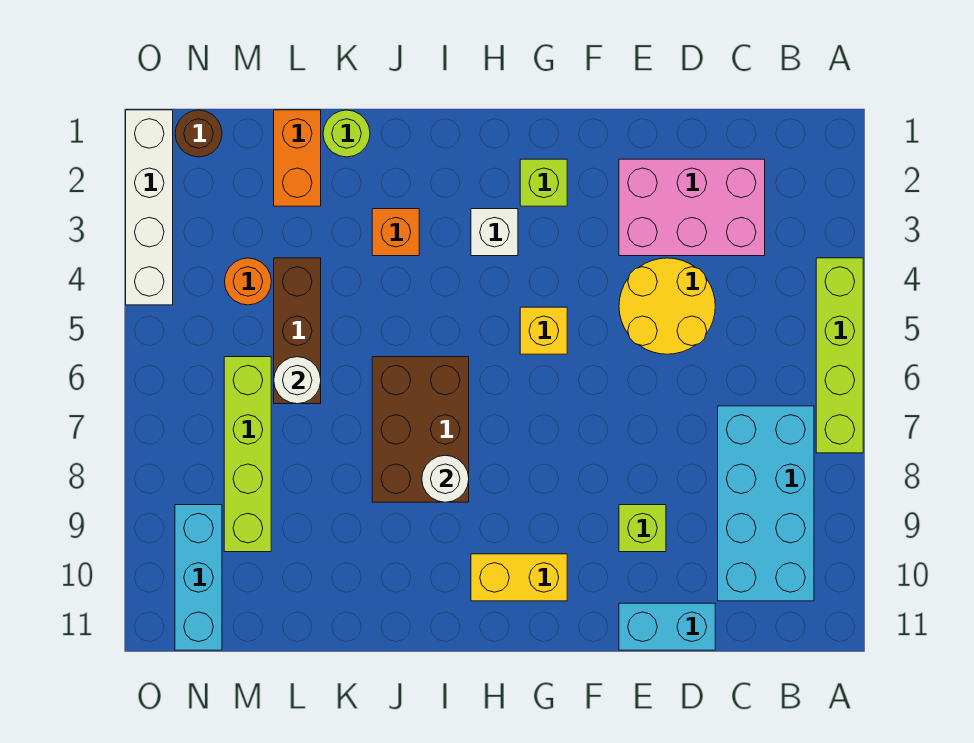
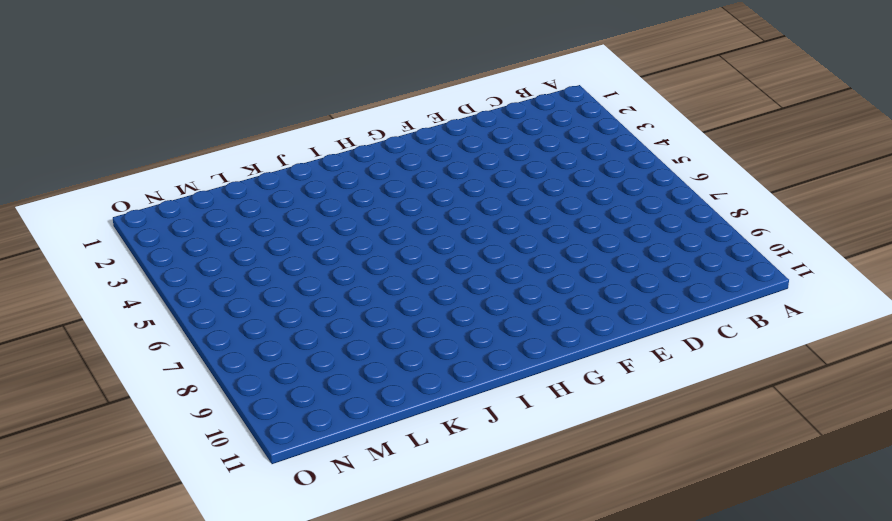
none -> lime 1x4 brick [816,258,863,453]
none -> cyan 2x4 brick [718,406,814,601]
none -> pink 2x3 brick [619,159,765,256]

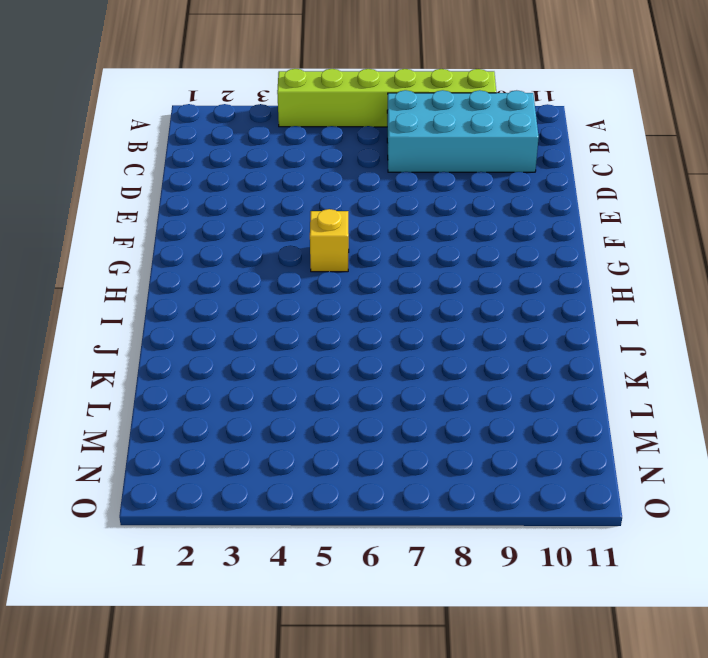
lime 1x6 brick [277,69,496,127] -> lime 1x4 brick [816,258,863,453]
none -> pink 2x3 brick [619,159,765,256]
none -> yellow 2x2 round brick [619,258,715,354]
none -> cyan 1x2 brick [619,603,715,650]

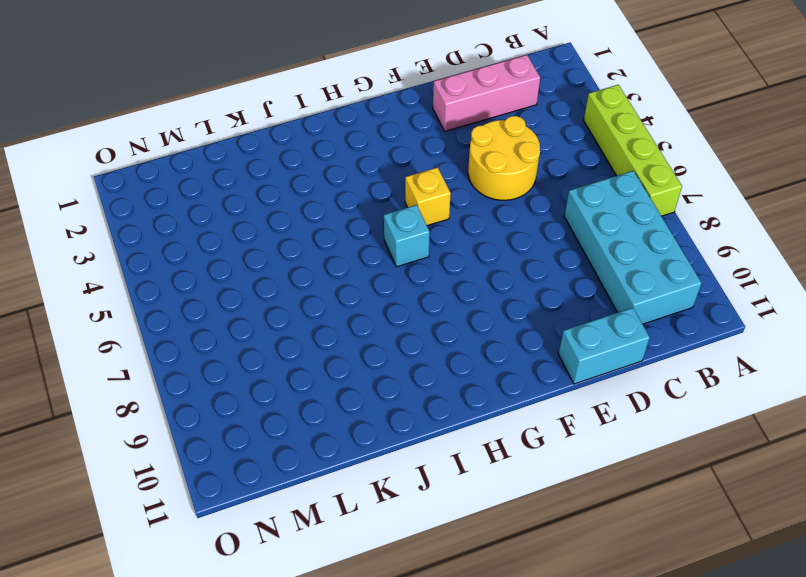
pink 1x3 brick [433,55,540,131] -> pink 2x3 brick [619,159,765,256]
cyan 1x1 brick [383,205,430,267] -> none
none -> lime 1x1 brick [619,505,666,552]
none -> lime 1x1 brick [520,159,567,206]
none -> yellow 1x2 brick [471,554,567,601]

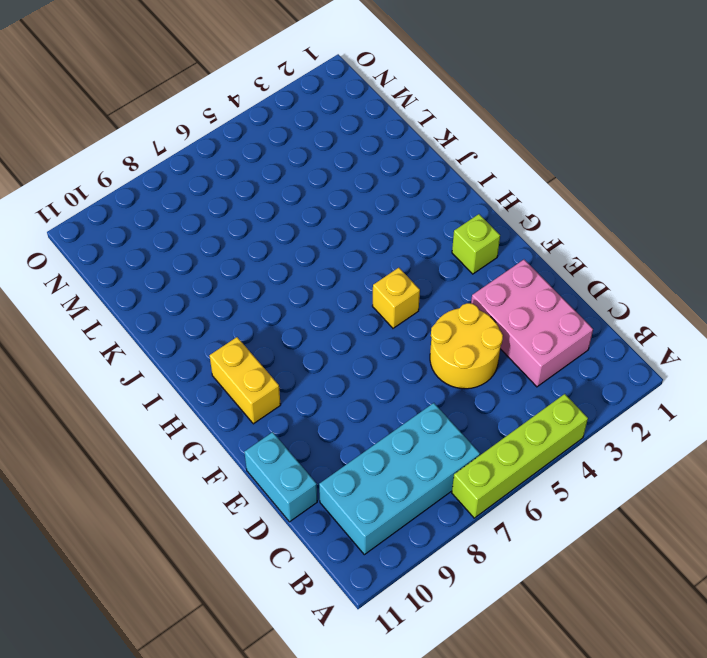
none -> lime 1x1 brick [619,505,666,552]
none -> white 1x1 brick [471,209,518,256]
none -> brown 2x3 brick [372,357,469,502]

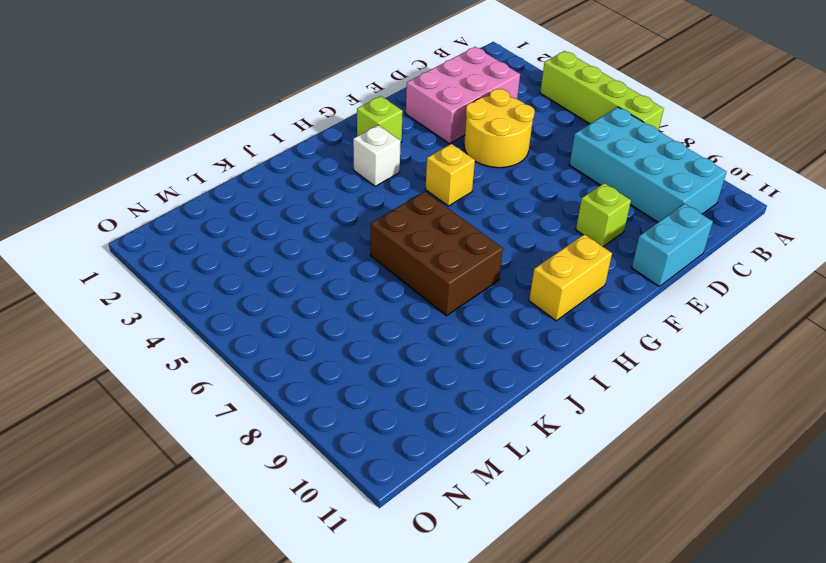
none -> orange 1x1 brick [372,209,419,256]
none -> lime 1x1 round brick [323,110,370,157]
none -> orange 1x2 brick [274,110,321,206]

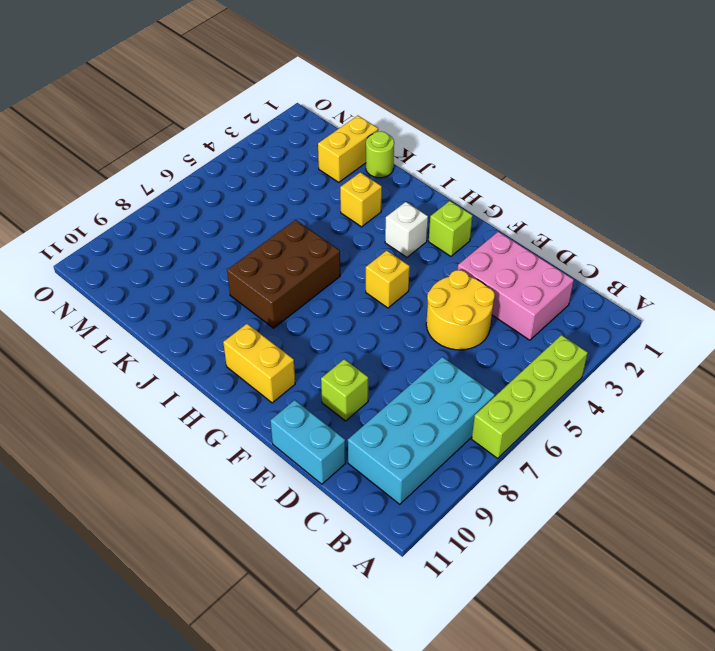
yellow 1x1 brick [340,172,382,227] -> orange 1x1 brick [372,209,419,256]
yellow 1x2 brick [318,116,378,182] -> orange 1x2 brick [274,110,321,206]
none -> brown 1x3 brick [274,258,321,404]
none -> orange 1x1 round brick [225,258,271,305]
none -> lime 1x4 brick [224,357,271,552]

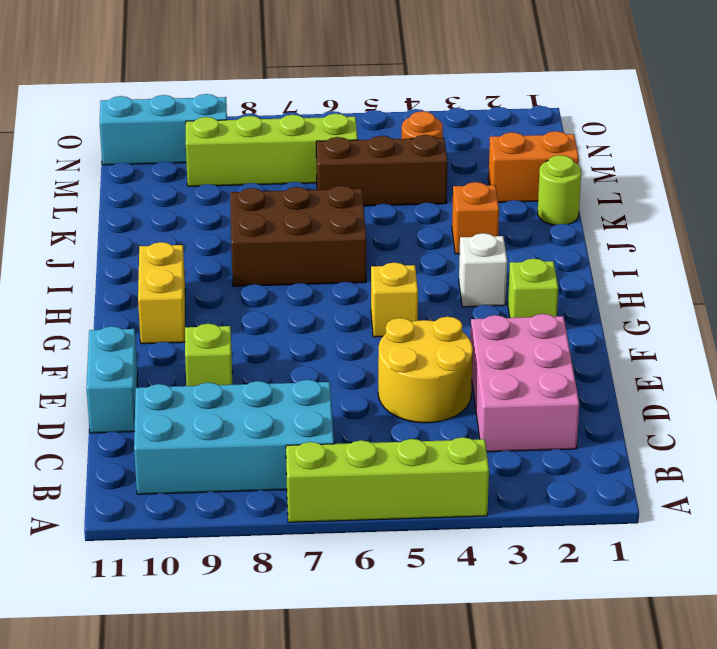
none -> brown 1x1 round brick [175,110,222,157]
none -> white 1x4 brick [126,110,173,305]
none -> white 1x1 round brick [422,455,469,502]

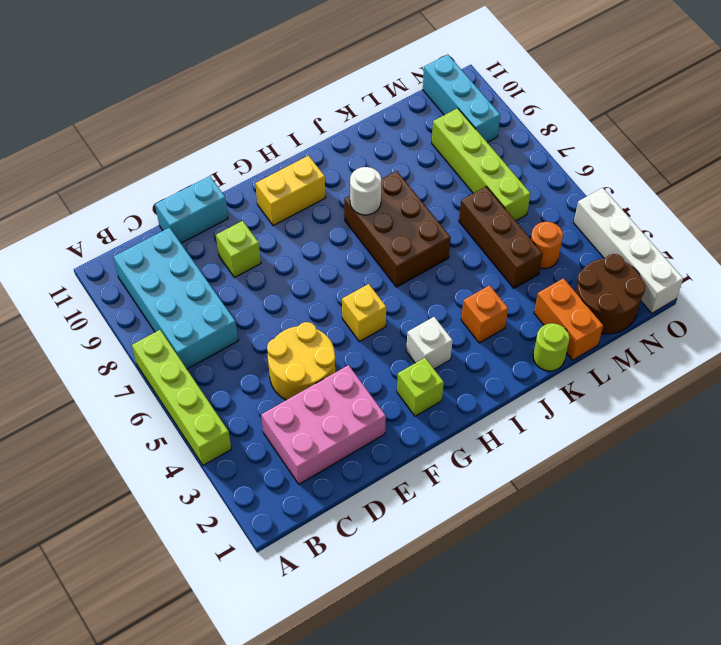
brown 2x2 round brick [576,254,645,334] -> brown 1x1 round brick [175,110,222,157]
none -> white 1x1 round brick [274,357,321,404]

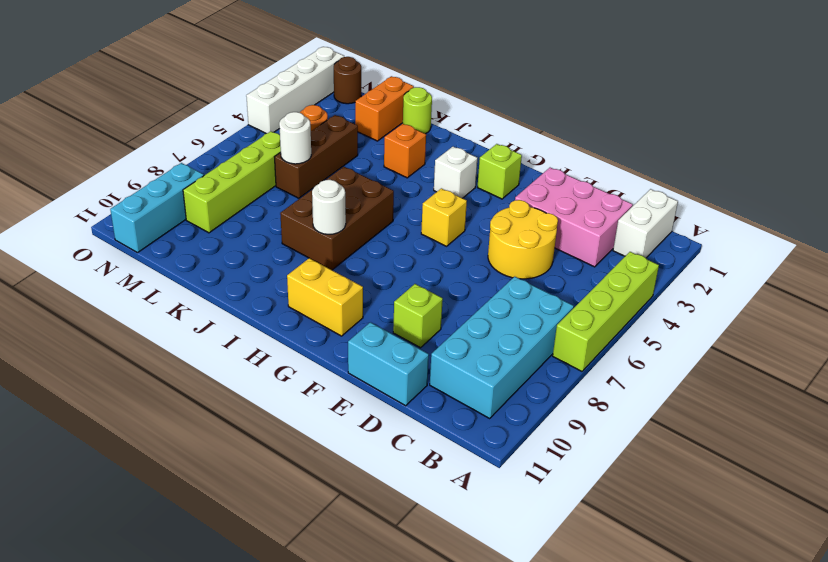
white 1x2 brick [613,189,678,258] -> none

